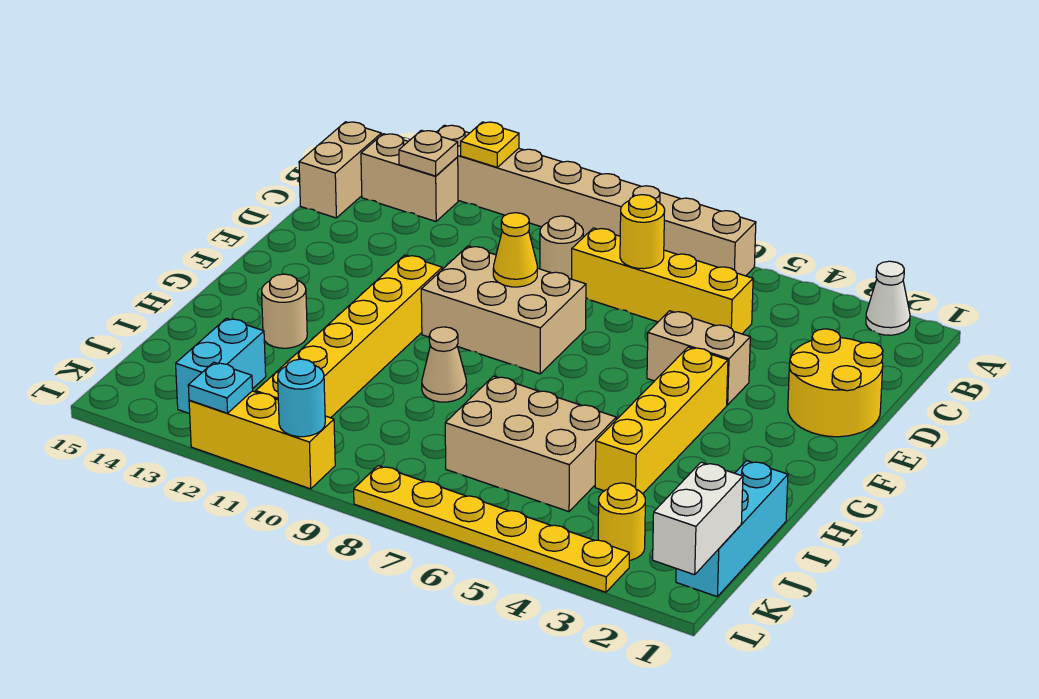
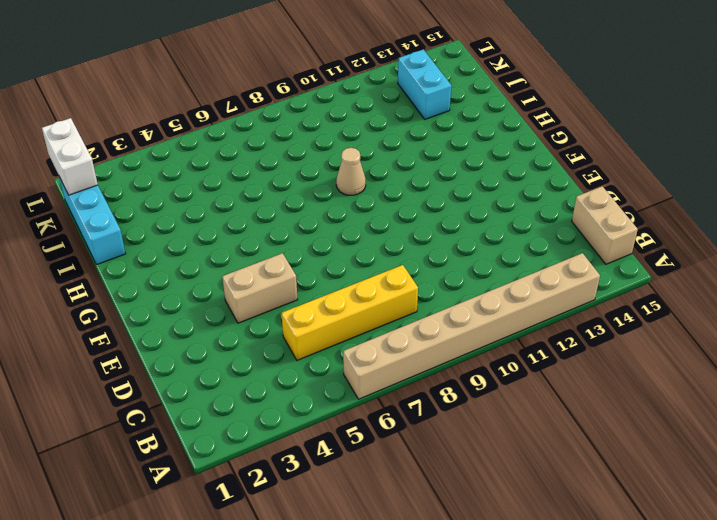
none -> white 1x1 cone [866,261,910,335]
none -> tan 1x2 brick [361,134,458,221]
none -> tan 1x1 round brick [540,216,583,279]

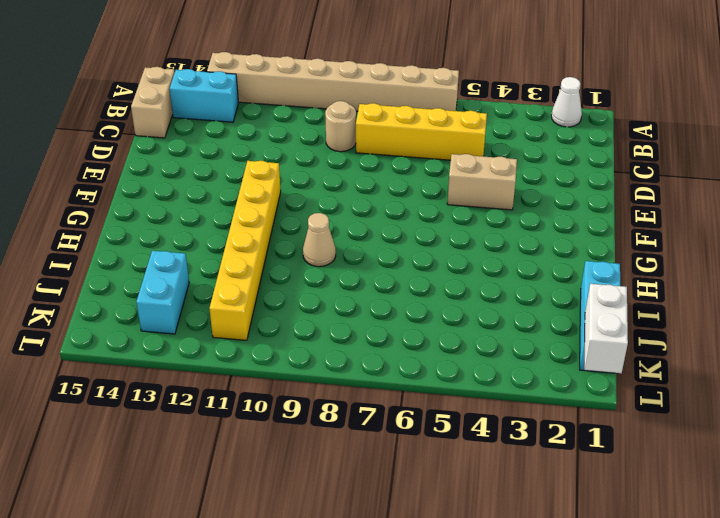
cyan 1x2 brick [170,69,239,122] -> tan 1x2 brick [361,134,458,221]
none -> yellow 2x2 round brick [788,329,883,437]
none -> tan 2x3 brick [421,246,586,374]
none -> yellow 1x4 brick [595,347,728,494]

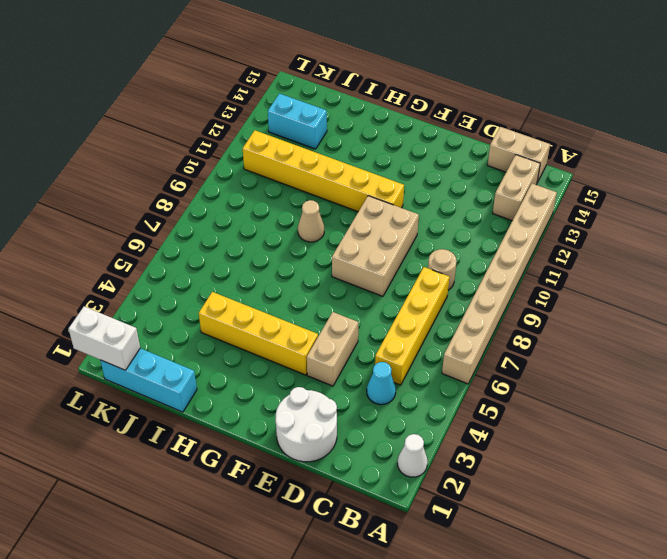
cyan 1x1 cone [367,362,396,405] -> none
white 2x2 round brick [275,387,337,462] -> yellow 2x2 round brick [788,329,883,437]
none -> tan 1x1 round brick [262,274,307,348]
none -> tan 2x3 brick [445,376,616,512]
none -> yellow 1x1 round brick [598,483,645,560]

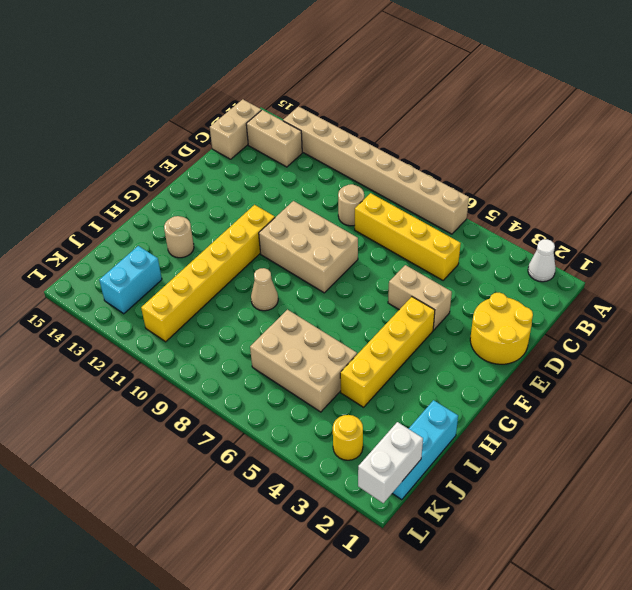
none -> yellow 1x6 plate [354,466,629,592]
none -> yellow 1x3 brick [189,391,335,489]
none -> yellow 1x1 plate [461,122,519,167]

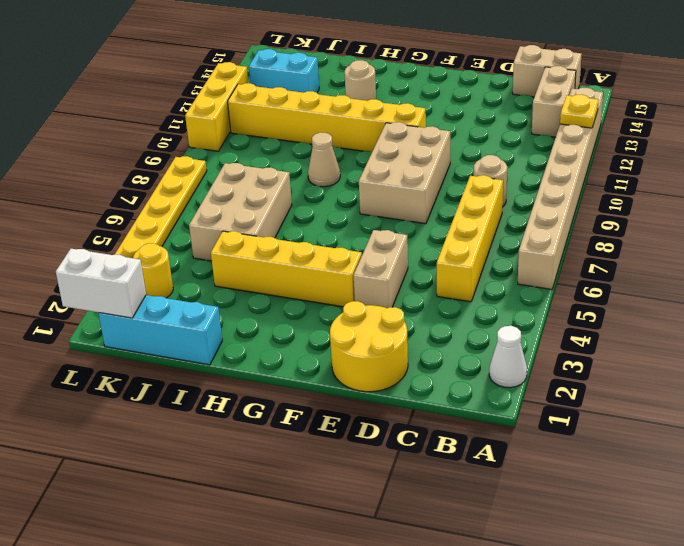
none -> tan 1x1 plate [399,130,458,176]
none -> yellow 1x1 round brick [620,195,665,269]
none -> yellow 1x1 cone [493,213,537,287]

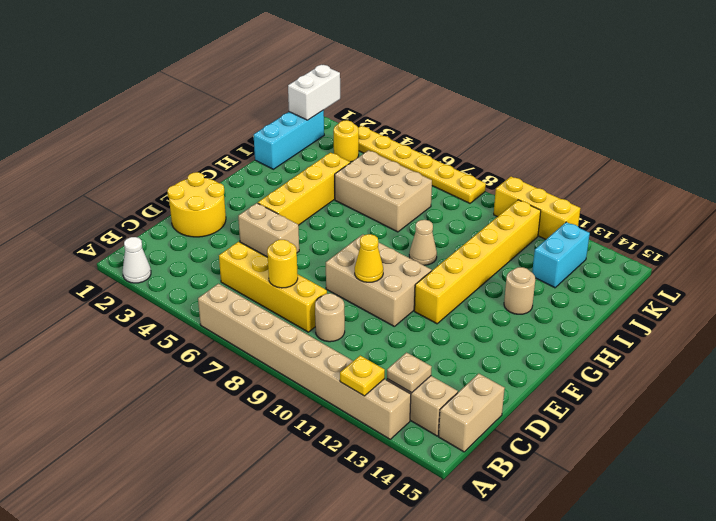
none -> cyan 1x1 round brick [278,359,325,437]
none -> cyan 1x1 plate [188,362,253,413]

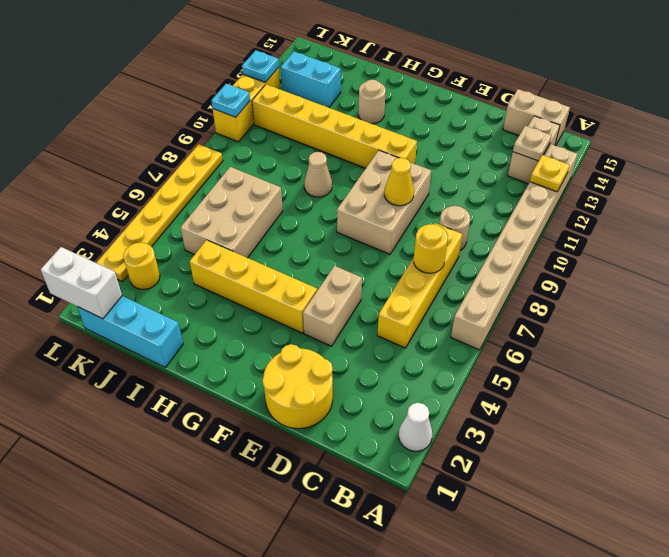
cyan 1x1 plate [211,84,250,117] -> cyan 1x1 round brick [278,359,325,437]

